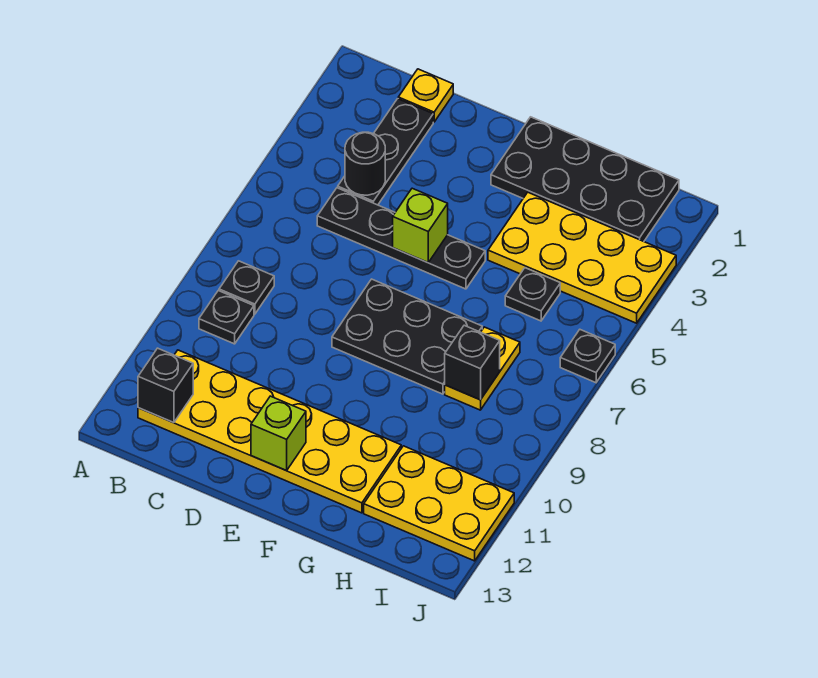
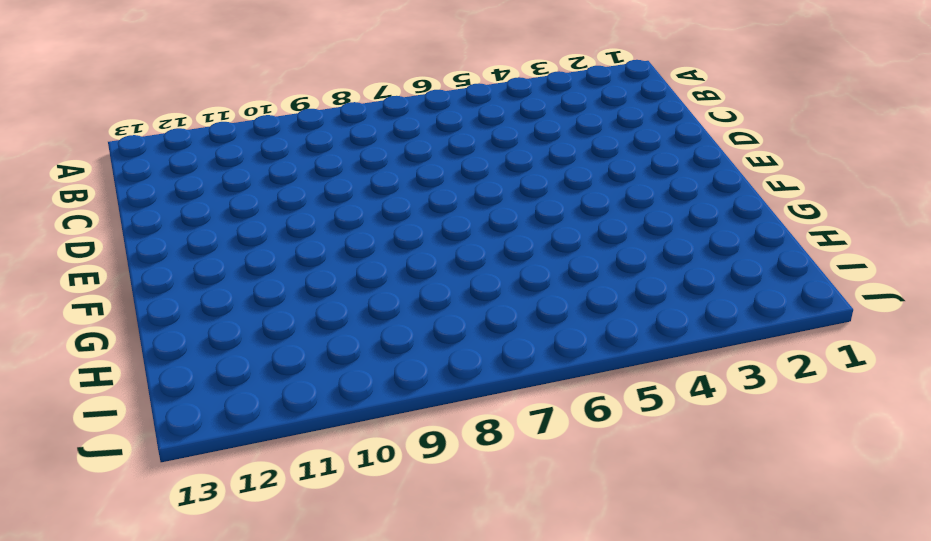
none -> black 1x1 plate [219,261,274,314]
none -> black 1x1 plate [199,291,254,344]
none -> yellow 2x6 plate [138,350,401,513]

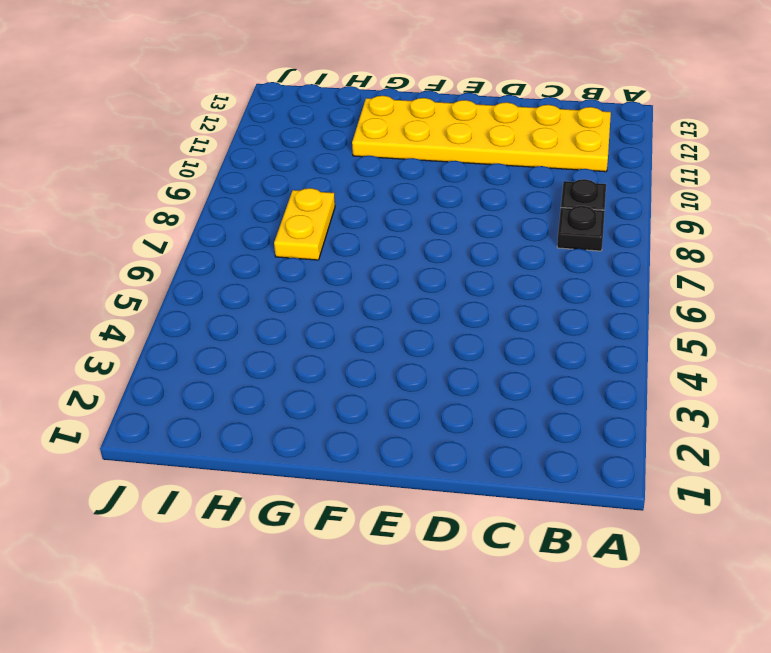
none -> yellow 1x1 plate [398,69,453,122]
none -> black 1x3 plate [338,99,433,205]
none -> black 1x4 plate [317,188,485,289]

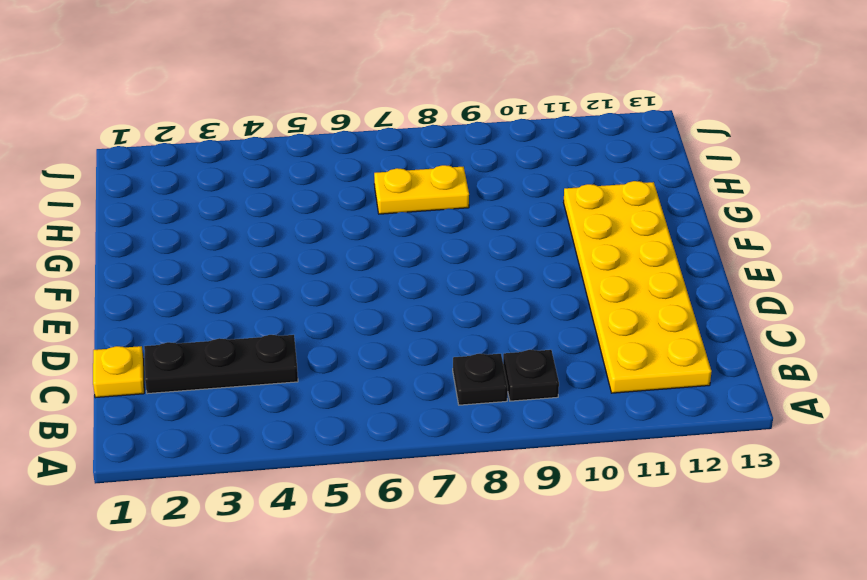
none -> black 1x4 plate [317,188,485,289]
none -> black 2x3 plate [332,279,482,394]
none -> black 2x4 plate [491,117,679,241]

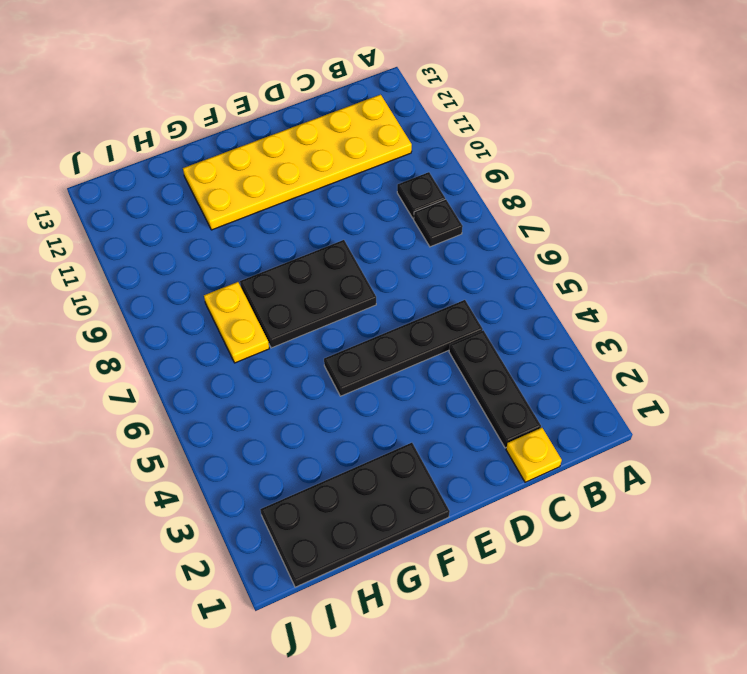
none -> yellow 2x4 plate [488,192,676,323]
none -> black 1x1 plate [505,268,560,321]
none -> yellow 2x3 plate [364,446,514,561]

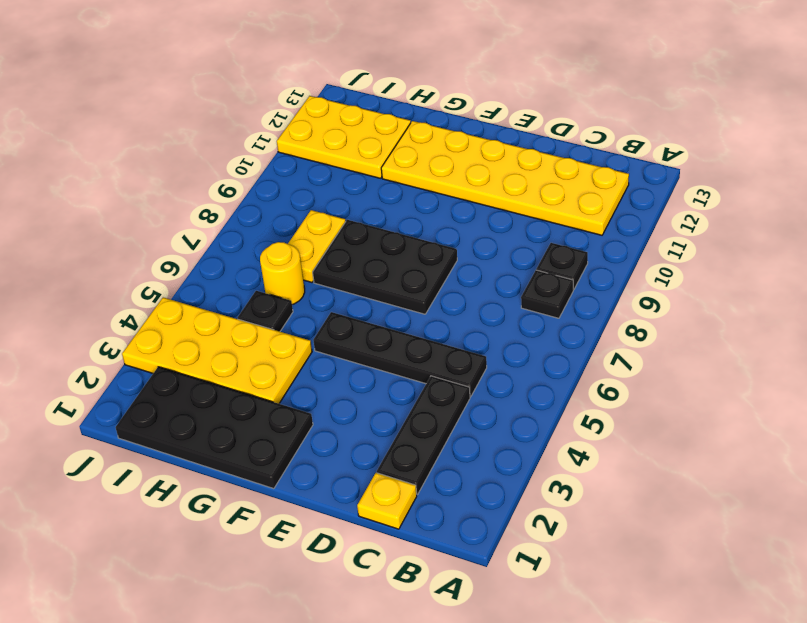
yellow 1x1 round brick [260,242,305,305] -> none
none -> black 1x1 plate [560,330,615,383]
none -> black 1x1 brick [138,348,193,423]
none -> black 1x1 round brick [345,132,385,195]

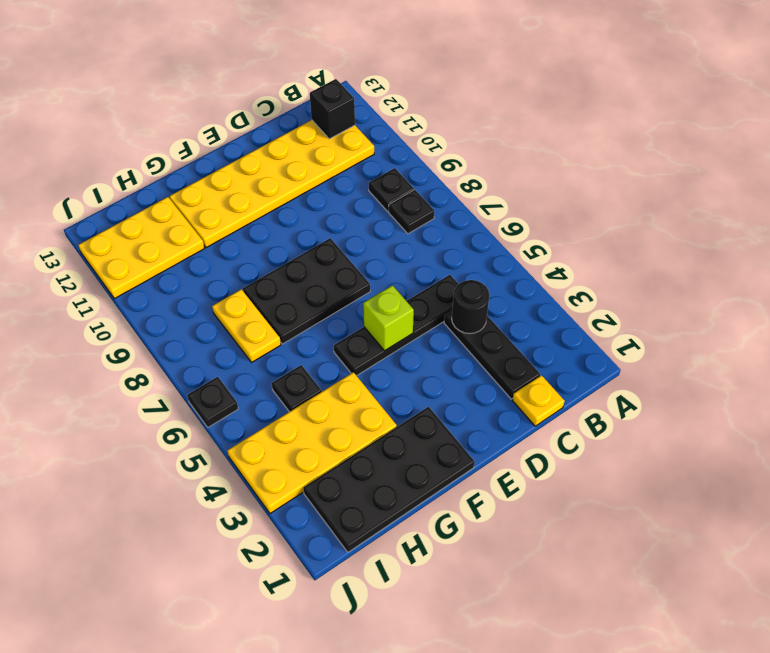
none -> lime 1x1 brick [251,396,306,471]
none -> black 1x1 brick [445,325,500,400]

